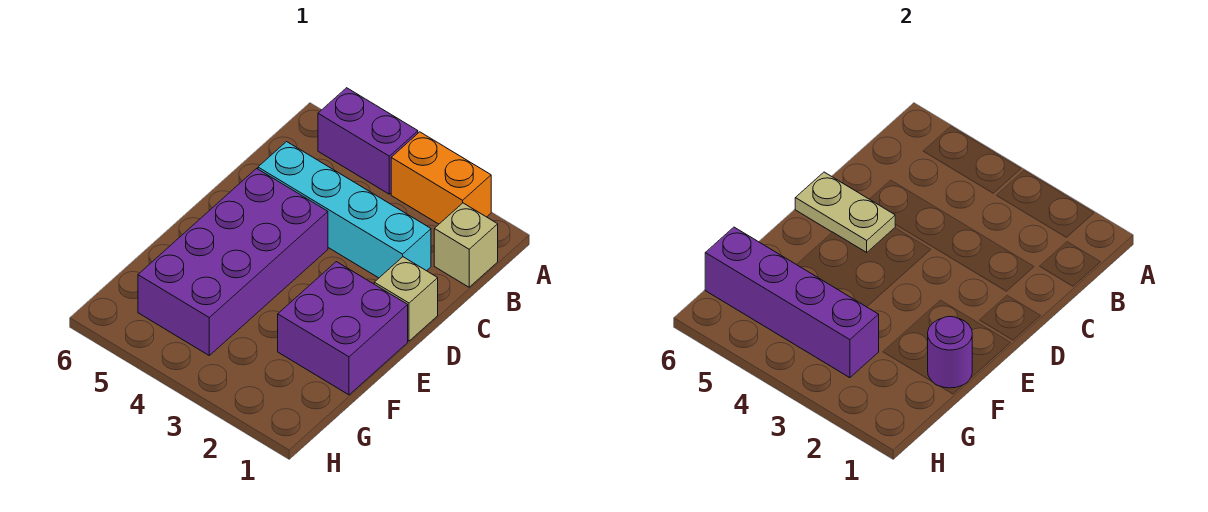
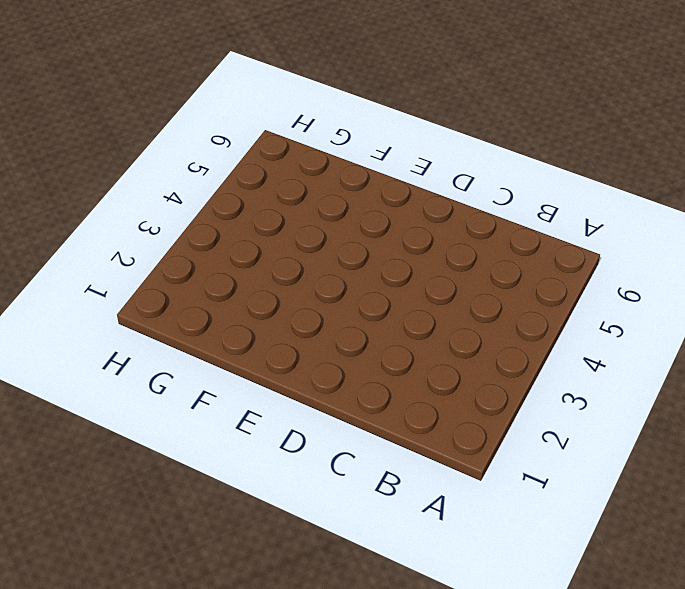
none -> orange 1x2 brick [391,132,491,224]
none -> purple 1x2 brick [318,88,418,194]

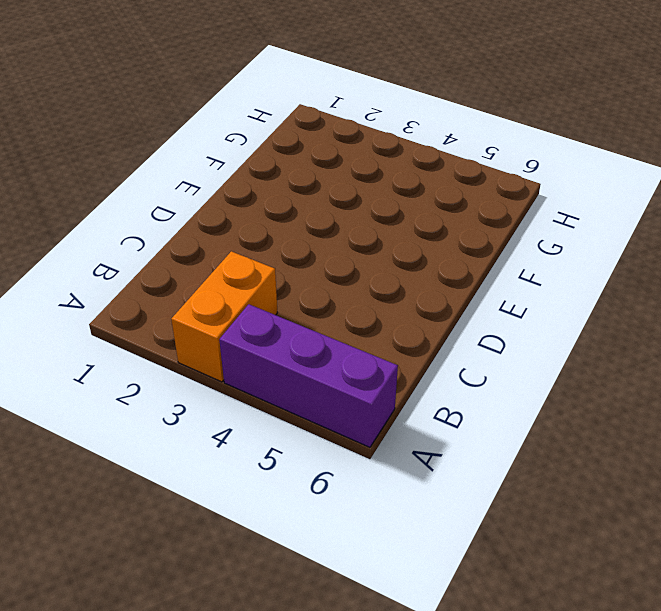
orange 1x2 brick [171,251,277,382] -> orange 1x2 brick turned to [391,132,491,224]
purple 1x3 brick [219,304,398,447] -> purple 1x2 brick [318,88,418,194]
none -> tan 1x1 brick [434,203,498,287]
none -> cyan 1x4 brick [258,142,431,278]

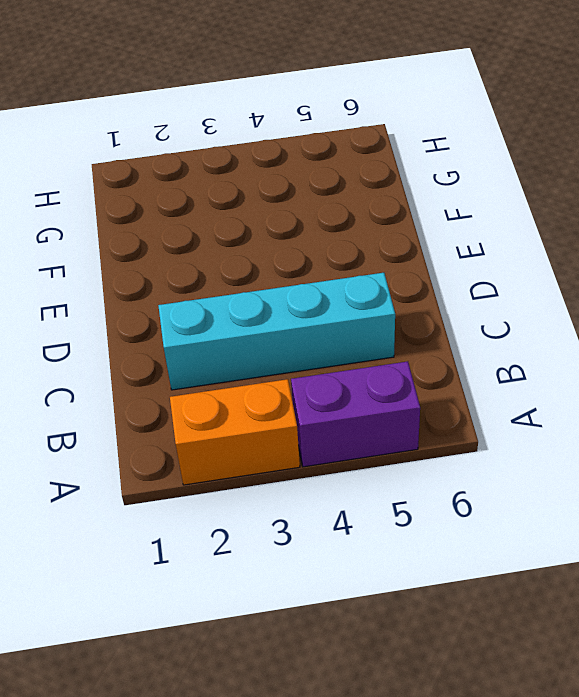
none -> tan 1x1 brick [434,203,498,287]
none -> tan 1x1 brick [374,257,438,341]

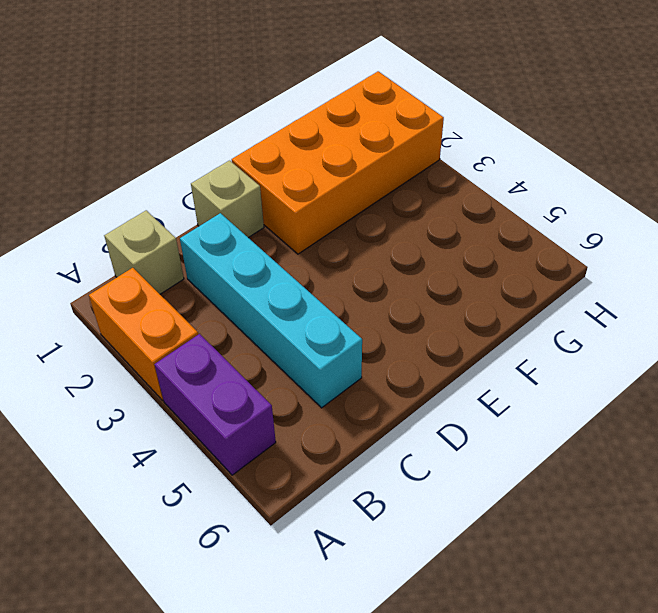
orange 2x4 brick [232,71,444,254] -> purple 2x2 brick [278,262,408,395]
none -> purple 2x4 brick [138,169,328,355]
none -> tan 1x2 plate [795,172,895,252]

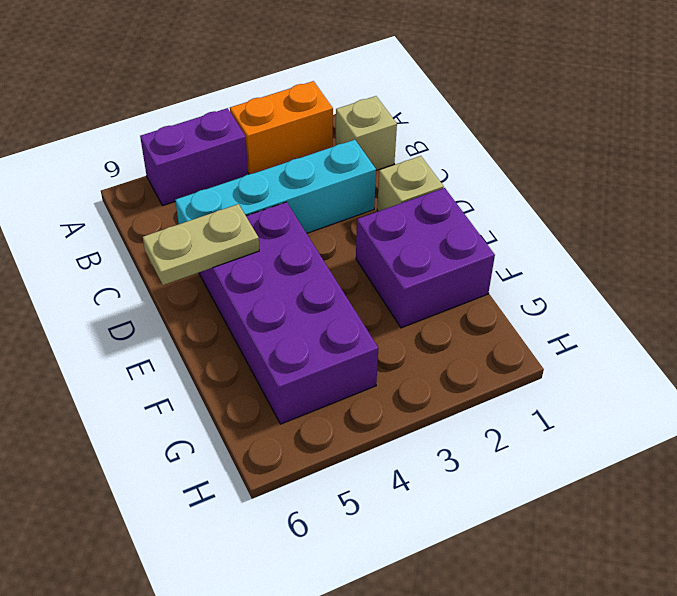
none -> purple 1x1 round brick [928,317,972,388]
none -> purple 1x4 brick [705,227,879,378]

